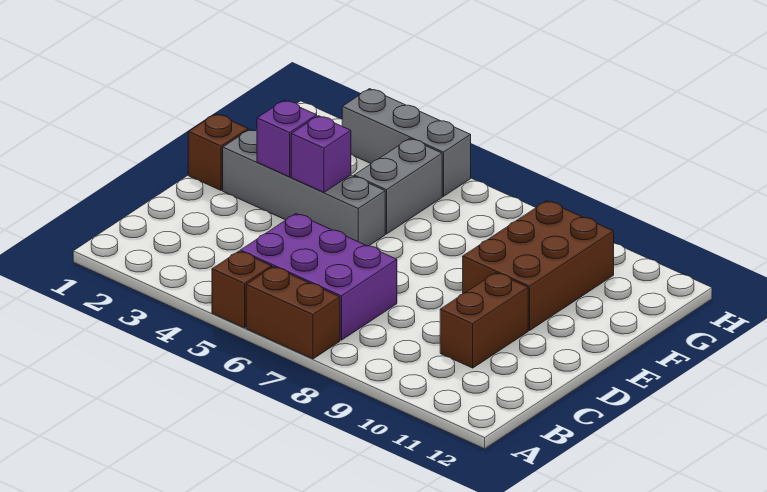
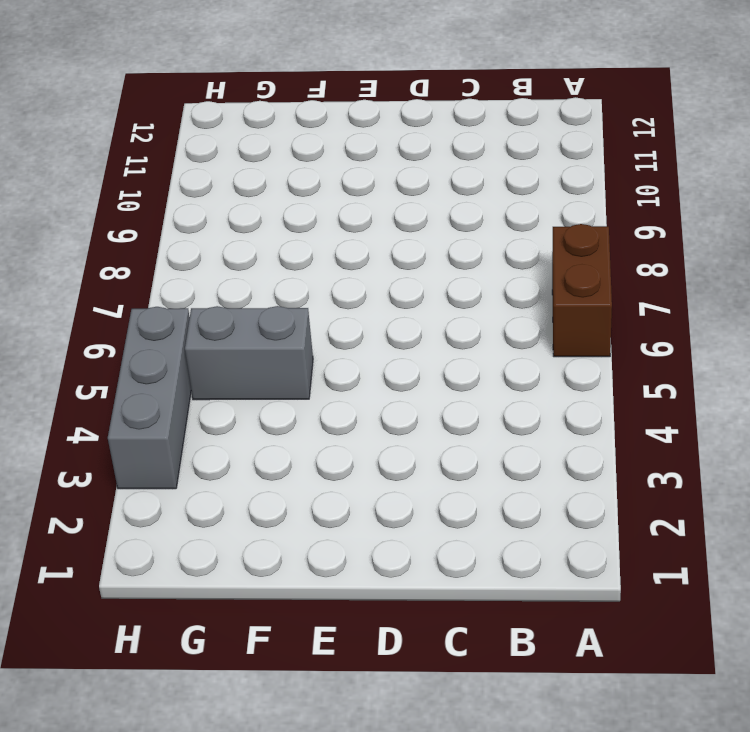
none -> brown 1x1 brick [212,251,272,328]
none -> purple 2x3 brick [240,214,397,340]

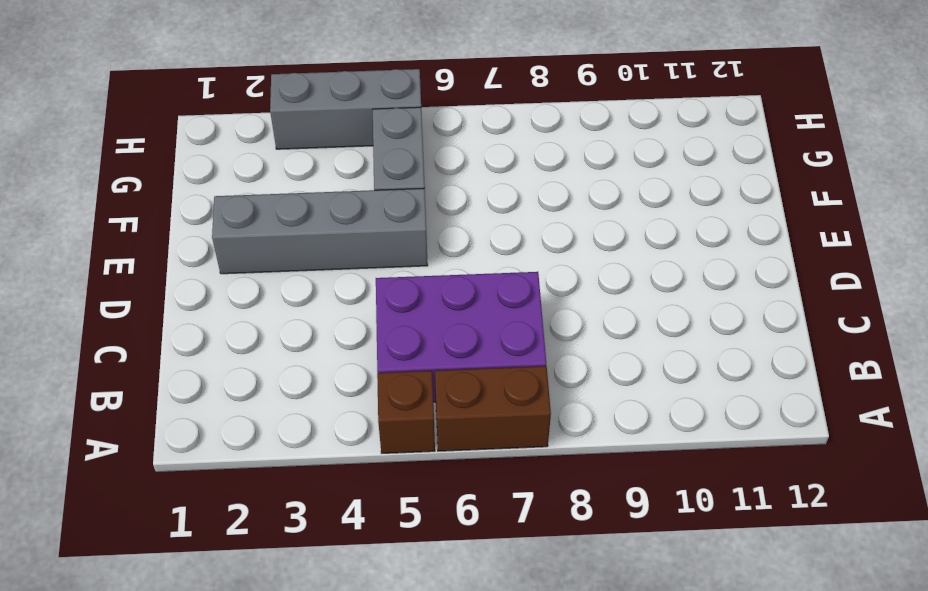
none -> brown 1x2 brick [440,273,528,368]
none -> brown 1x1 brick [188,114,248,190]

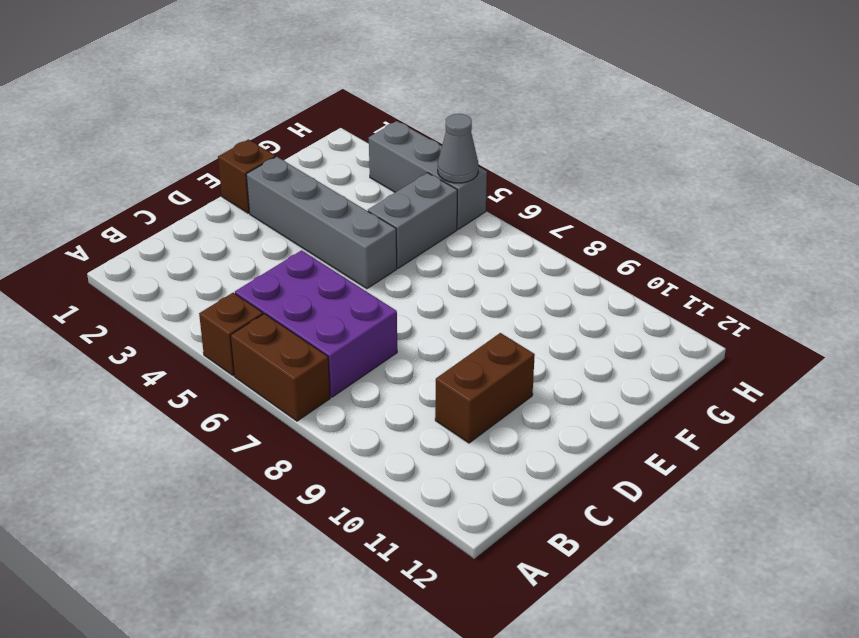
grey 1x1 cone [438,114,479,183] -> none
none -> brown 2x3 brick [463,201,614,330]
none -> purple 1x1 brick [257,100,317,177]

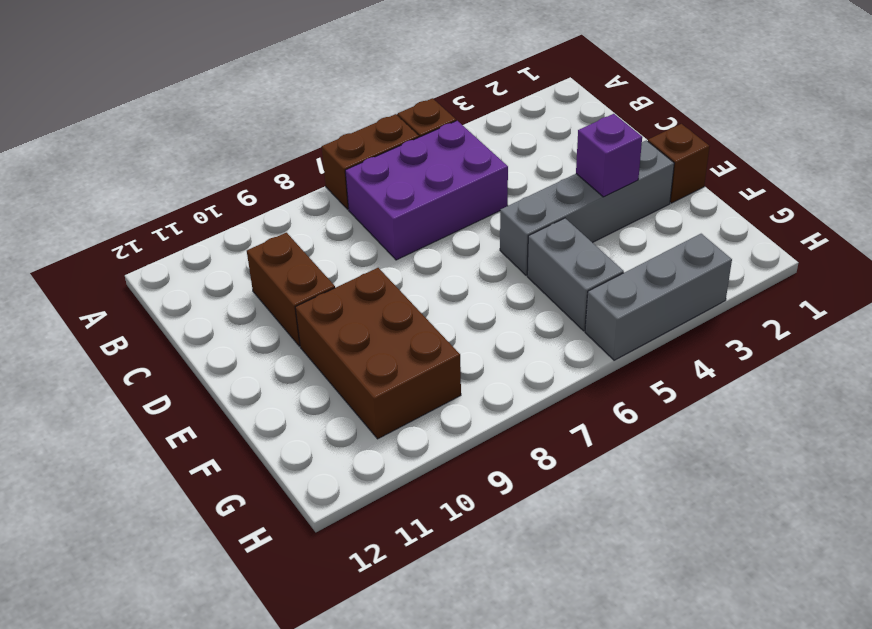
none -> purple 1x1 brick [291,116,351,192]

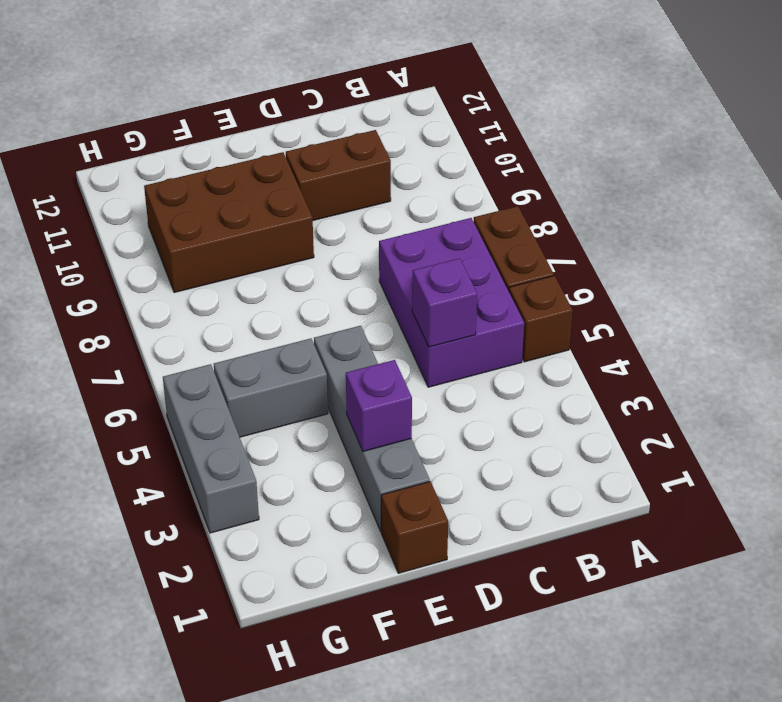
purple 1x1 brick [412,258,477,347] -> purple 1x1 brick moved to [291,116,351,192]

